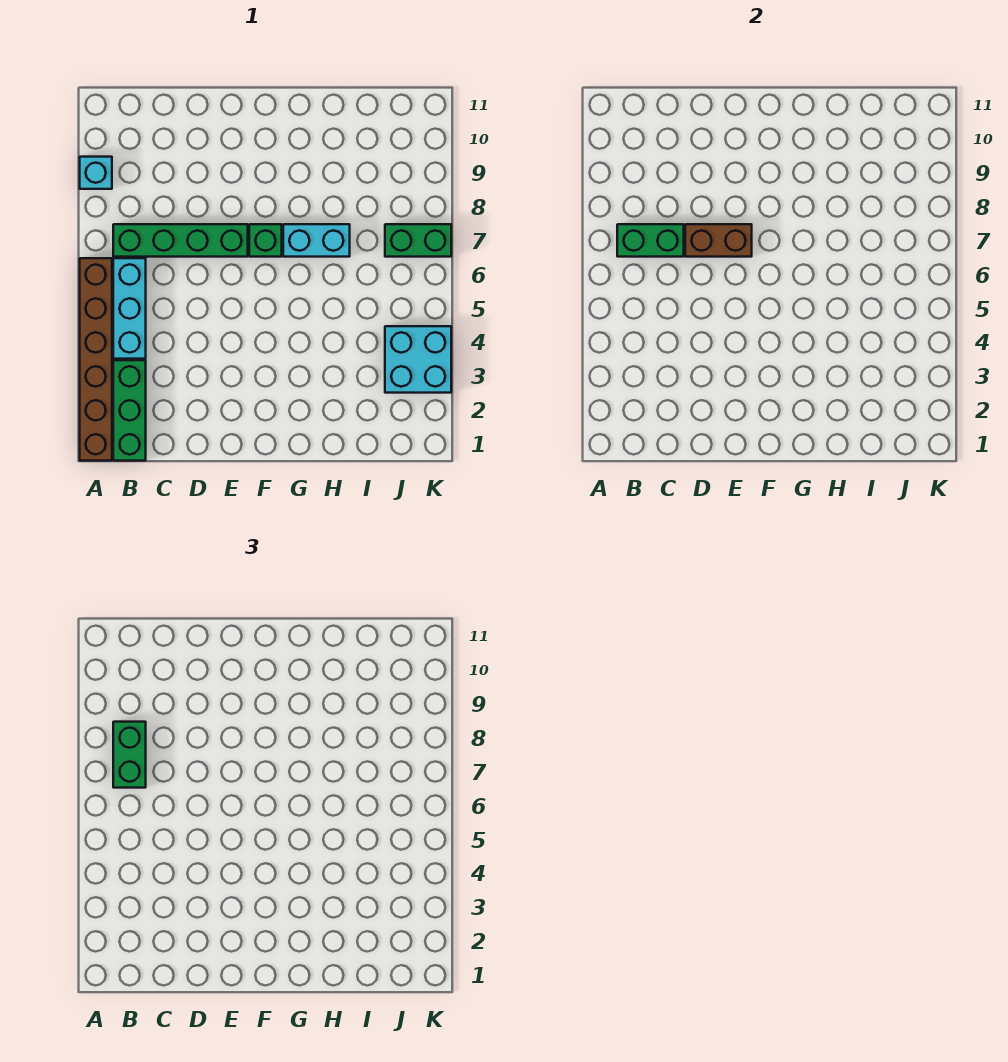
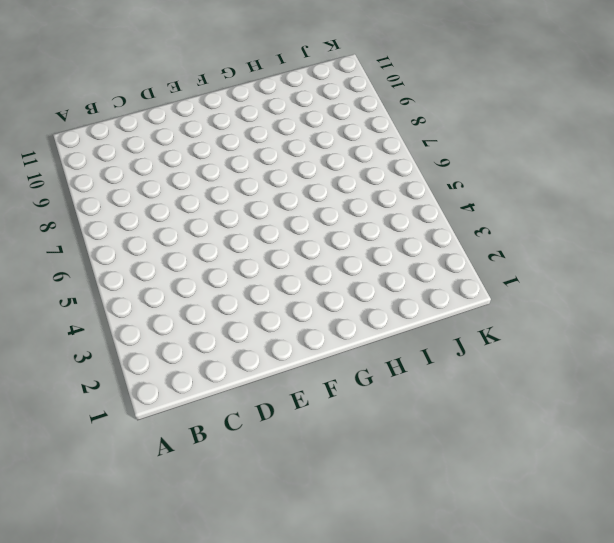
none -> brown 1x6 brick [80,258,112,461]
none -> cyan 1x1 brick [80,157,112,189]
none -> green 1x3 brick [113,360,146,461]

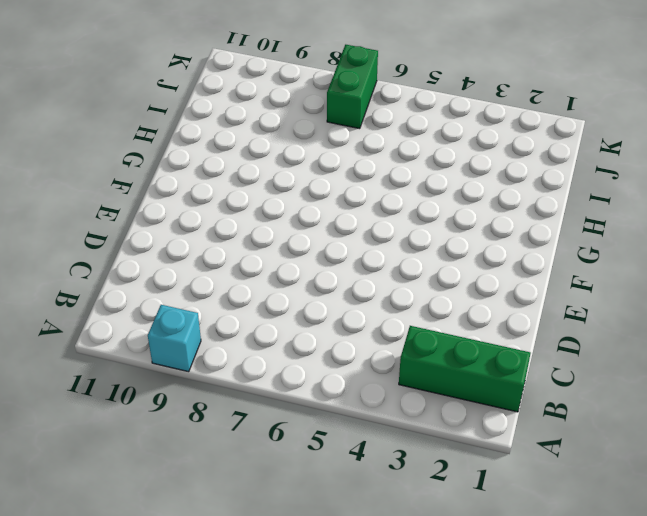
none -> brown 1x6 brick [80,258,112,461]
none -> cyan 1x3 brick [113,258,146,359]
none -> green 1x4 brick [113,224,248,257]

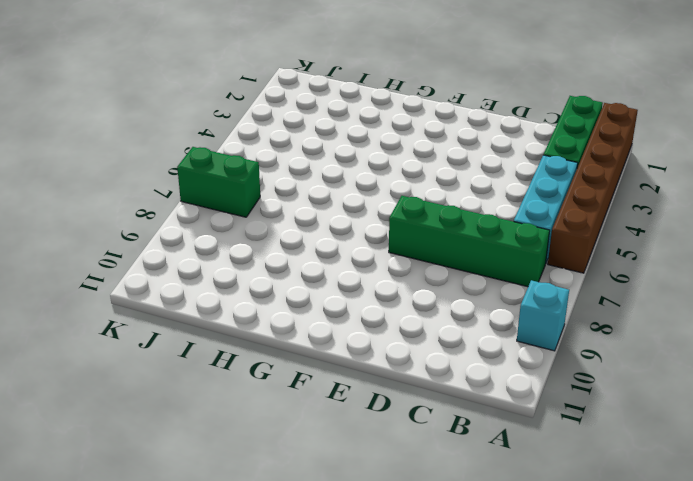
none -> green 1x1 brick [249,224,282,257]
none -> cyan 1x2 brick [283,224,350,257]
none -> cyan 2x2 brick [385,326,451,393]

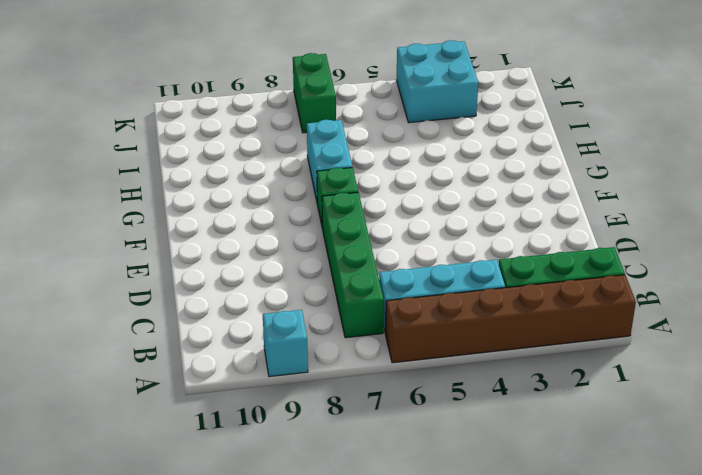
none -> green 1x2 brick [617,224,684,257]
none -> brown 1x2 brick [685,224,752,257]
none -> green 1x2 brick [113,722,146,788]

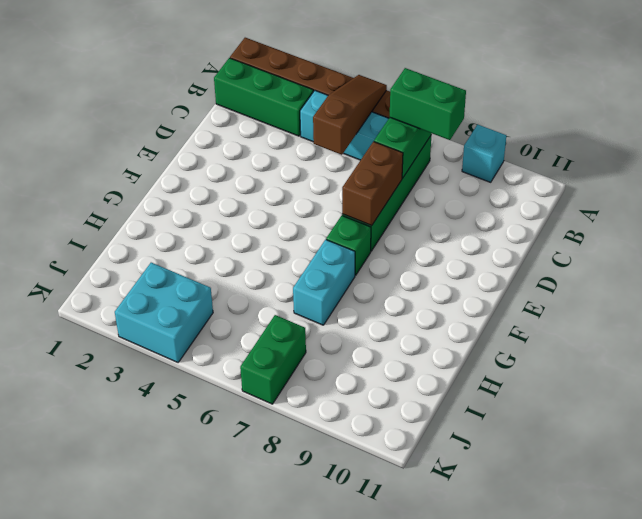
brown 1x3 slope [313,75,387,155] -> none

